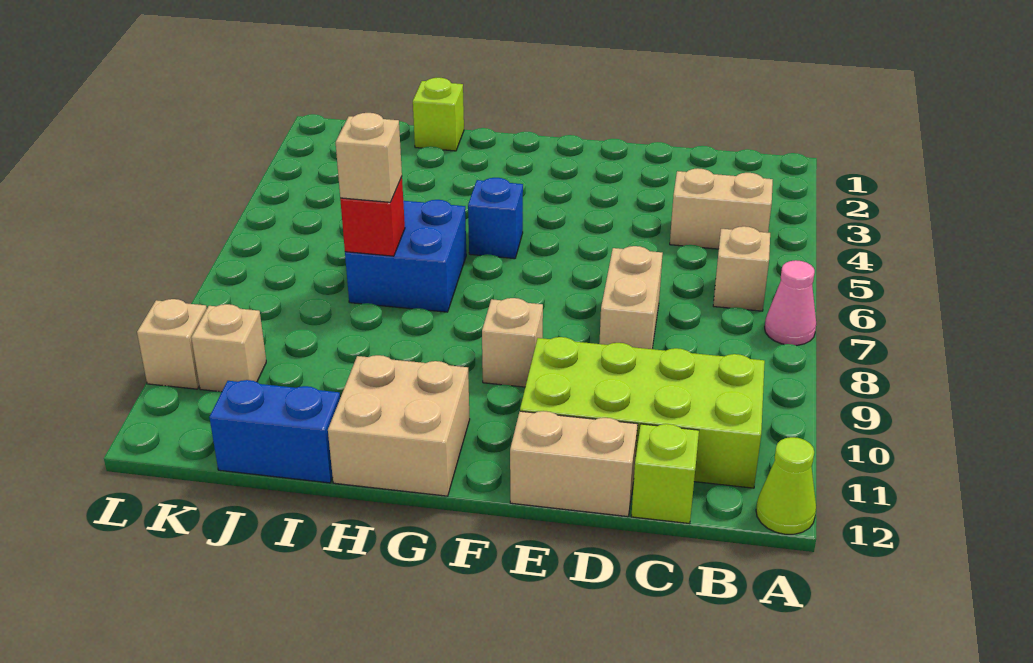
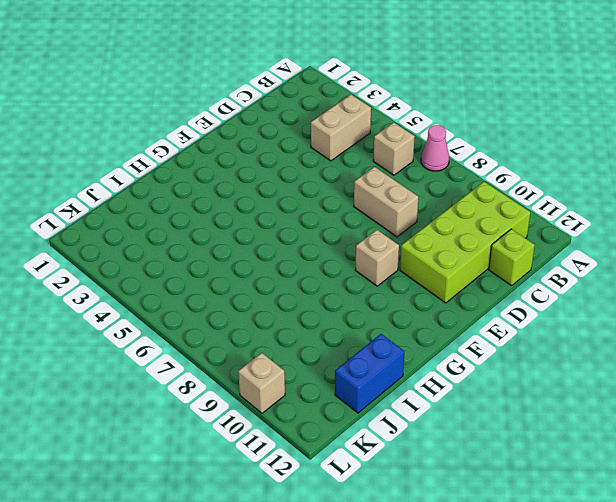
none -> lime 1x1 cone [756,437,816,534]
none -> tan 1x2 brick [510,411,638,517]
none -> blue 1x1 brick [468,178,523,259]

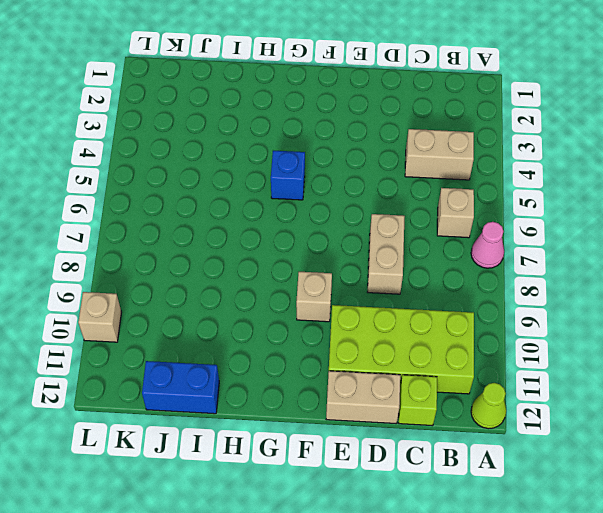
none -> tan 2x2 brick [328,355,470,496]
none -> blue 2x2 brick [345,200,466,312]
none -> lime 1x1 brick [413,78,464,151]

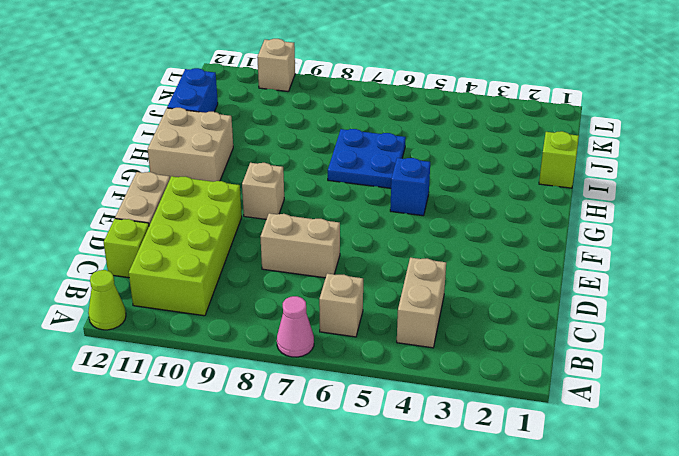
blue 2x2 plate [328,129,406,188] -> blue 2x2 brick [345,200,466,312]
none -> tan 1x1 brick [191,304,266,392]
none -> red 1x1 brick [340,177,405,256]
none -> tan 1x1 brick [336,113,402,202]

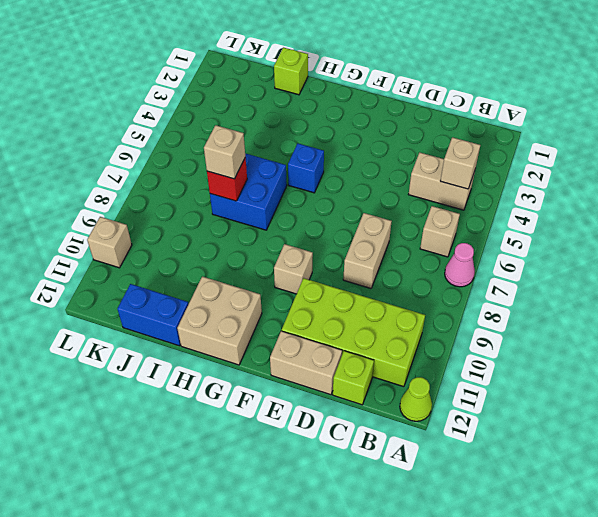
tan 1x1 brick [441,137,480,189] -> tan 1x1 brick moved to [191,304,266,392]

